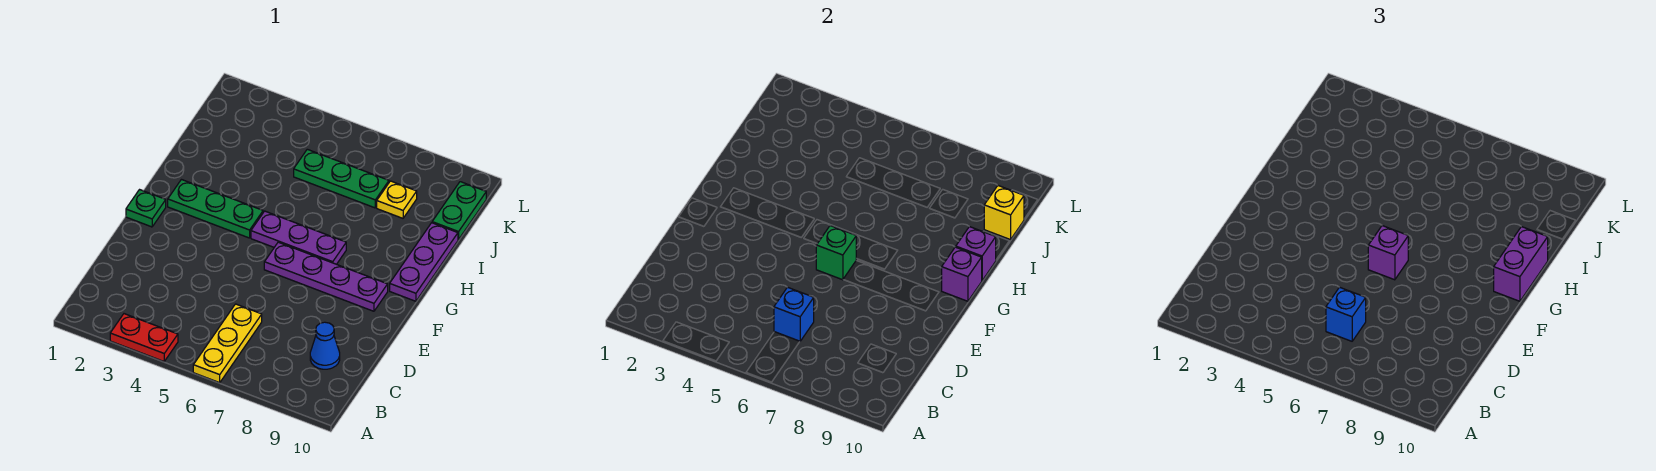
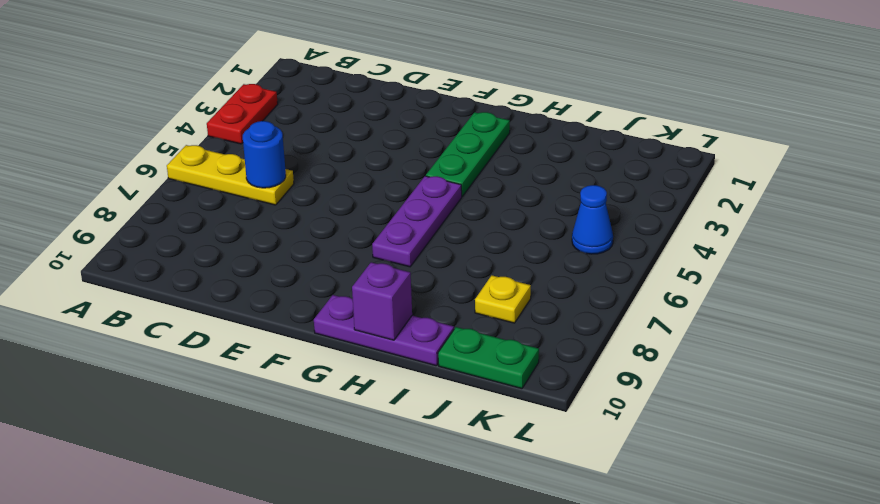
blue 1x1 round brick [243,121,286,188] -> blue 1x1 brick [774,287,814,341]
blue 1x1 cone [572,185,613,254] -> blue 1x1 cone moved to [310,322,340,369]
none -> green 1x1 plate [126,190,166,227]
none -> purple 1x4 plate [264,242,388,311]
none -> green 1x3 plate [294,149,389,208]

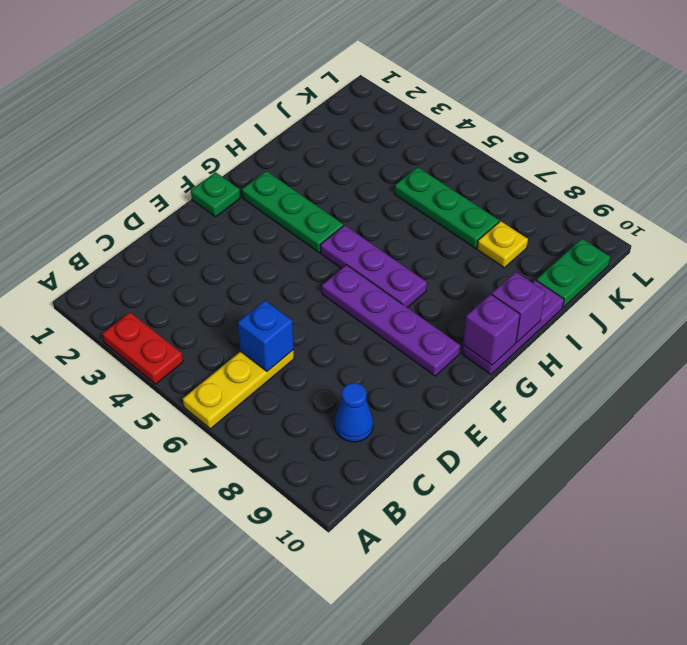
none -> green 1x1 brick [816,226,856,280]
none -> yellow 1x1 brick [984,186,1024,240]
none -> blue 1x1 brick [1326,287,1366,341]

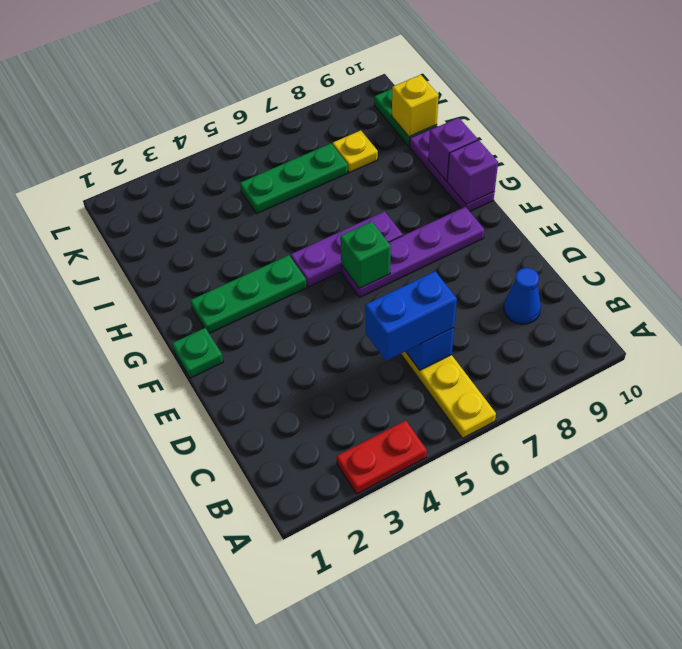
blue 1x2 brick [365,271,457,361] -> blue 1x1 brick [1326,287,1366,341]
none -> purple 1x1 brick [1368,226,1408,280]
none -> purple 1x2 brick [1494,227,1548,301]

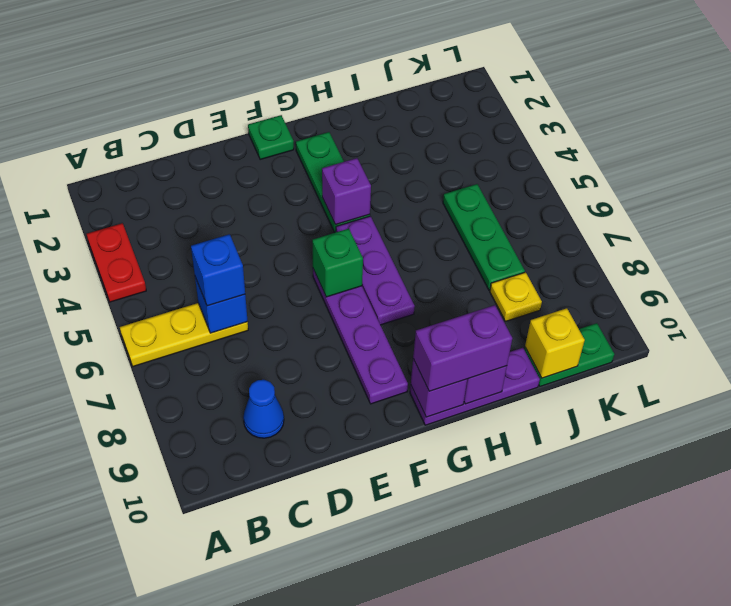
purple 1x1 brick [322,158,371,225] -> purple 1x1 brick moved to [1368,226,1408,280]

